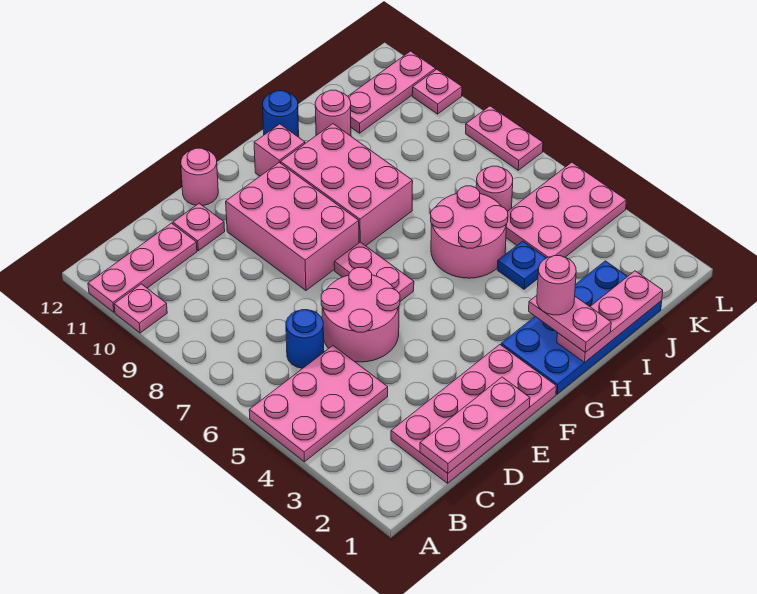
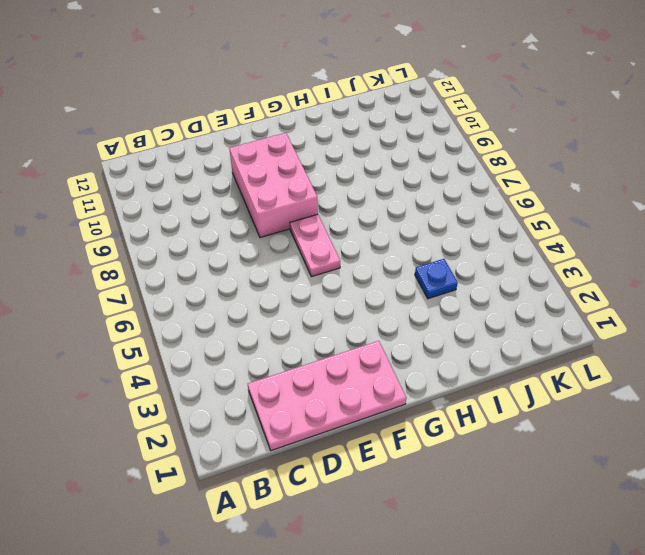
none -> pink 2x3 plate [249,346,388,462]
none -> pink 1x1 plate [114,284,167,333]
none -> pink 1x3 plate [88,223,197,312]

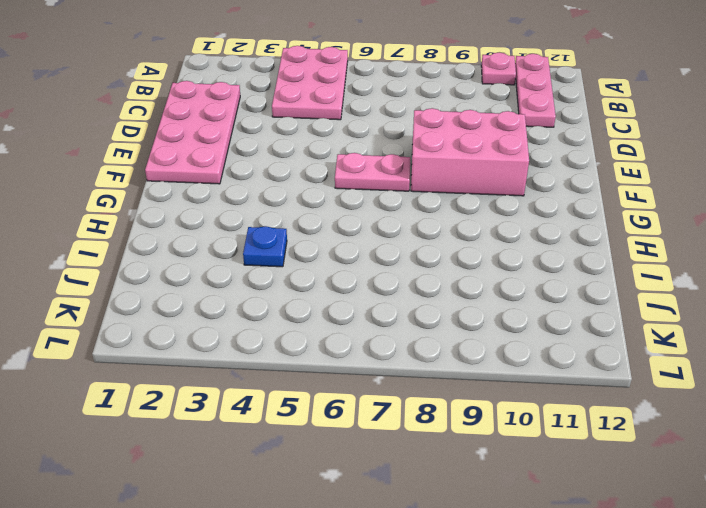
none -> blue 1x1 round brick [286,310,324,368]
none -> pink 2x2 round brick [321,268,400,362]
none -> pink 1x1 plate [173,203,225,251]

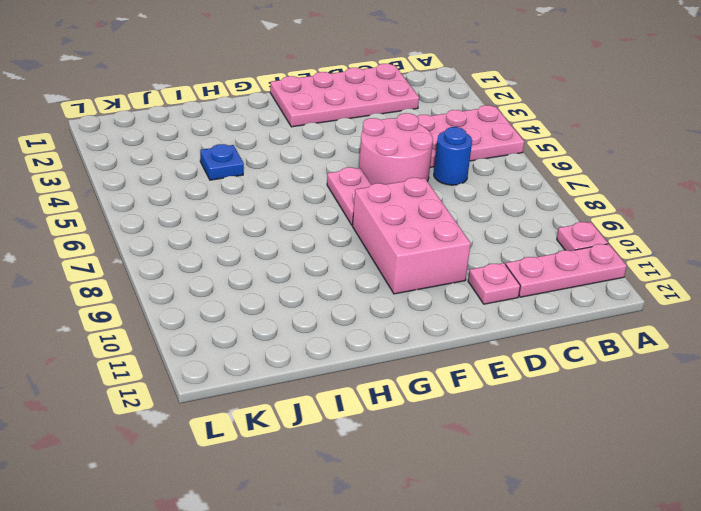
none -> pink 1x1 round brick [181,148,218,206]
none -> blue 2x4 plate [501,261,662,394]
none -> pink 2x3 brick [281,124,413,246]

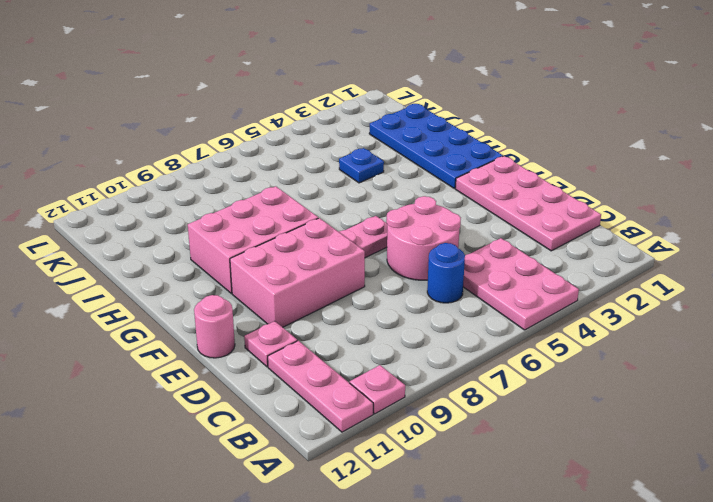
none -> pink 1x1 brick [254,124,305,176]
none -> pink 2x2 round brick [431,186,508,278]
none -> blue 1x1 round brick [263,91,299,137]

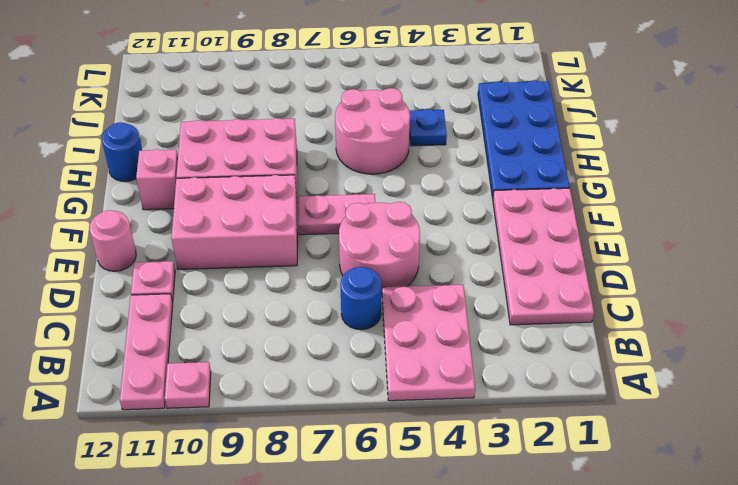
none -> pink 1x1 round brick [315,90,351,136]
none -> pink 2x3 plate [506,162,626,258]
none -> pink 1x1 round brick [476,166,513,211]

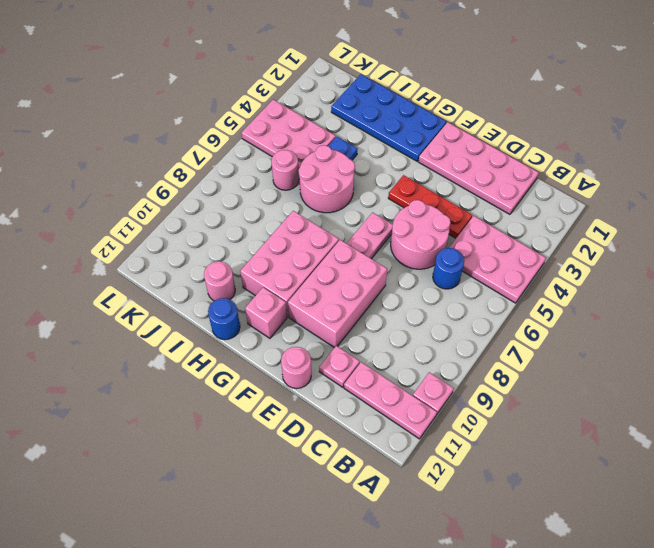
red 1x3 plate [388,175,472,238] -> none
none -> pink 1x3 plate [348,51,436,133]
none -> pink 1x2 plate [466,106,543,170]
none -> pink 1x1 plate [412,69,462,114]

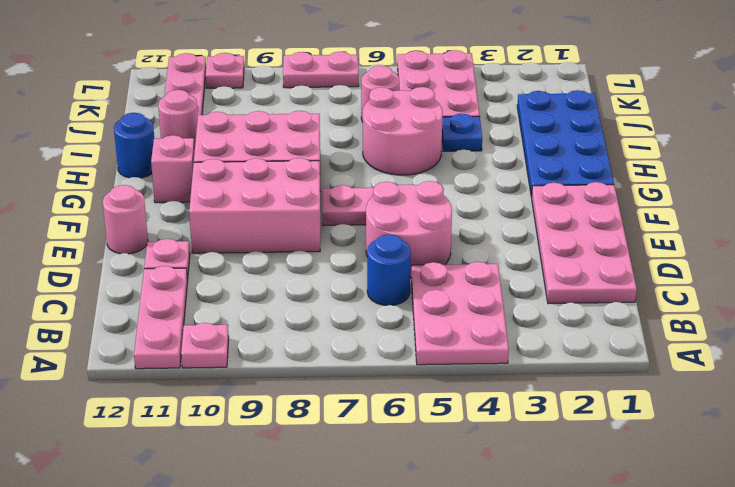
none -> pink 1x3 plate [420,377,530,473]
none -> pink 1x3 plate [557,271,663,363]
none -> pink 1x2 plate [529,296,611,352]

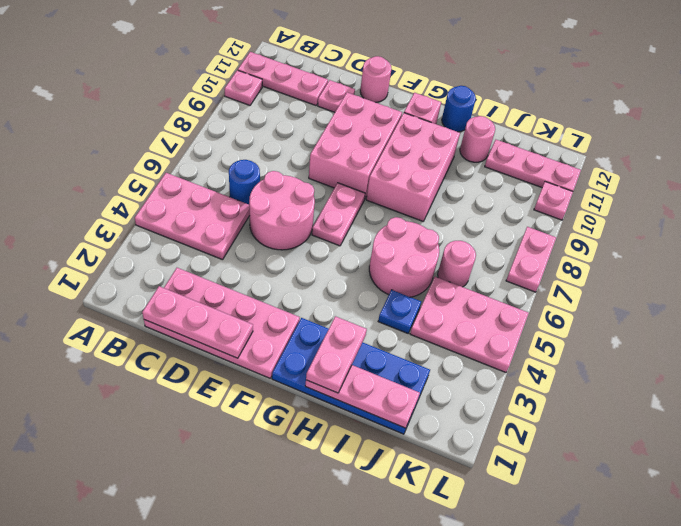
none -> pink 1x1 round brick [537,256,576,315]

